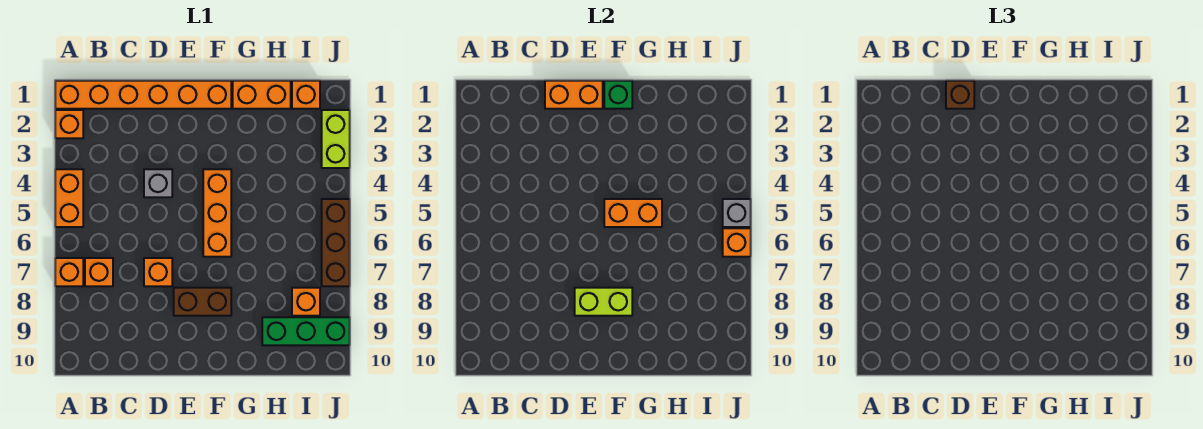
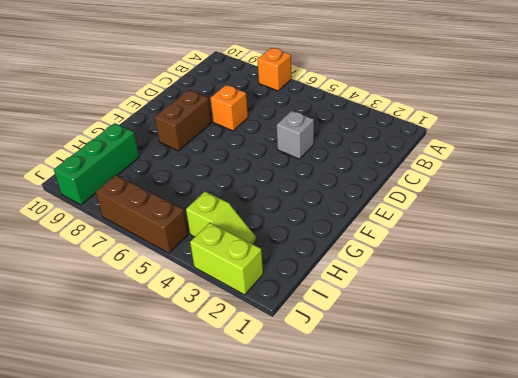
lime 1x2 slope [186,192,256,244] -> none
none -> orange 1x6 brick [55,81,231,109]
none -> orange 1x1 brick [55,110,83,138]
none -> orange 1x2 brick [55,169,83,227]

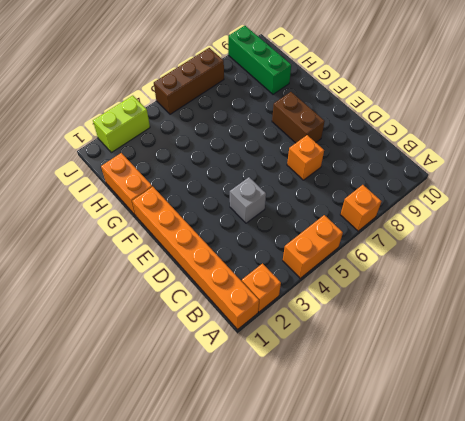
none -> orange 1x1 brick [85,258,113,286]
none -> orange 1x3 brick [203,169,231,257]
none -> orange 1x1 brick [292,81,320,109]

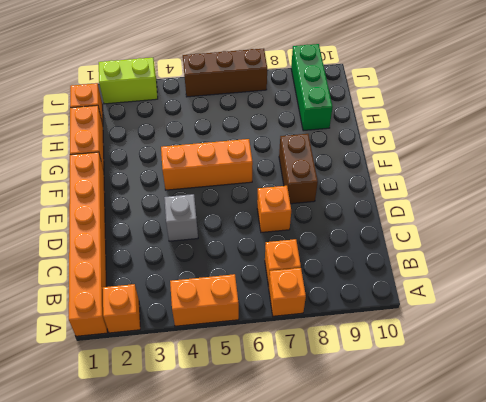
none -> orange 1x1 brick [292,288,320,316]
none -> orange 1x2 brick [545,81,603,109]
none -> lime 1x2 brick [575,288,632,316]

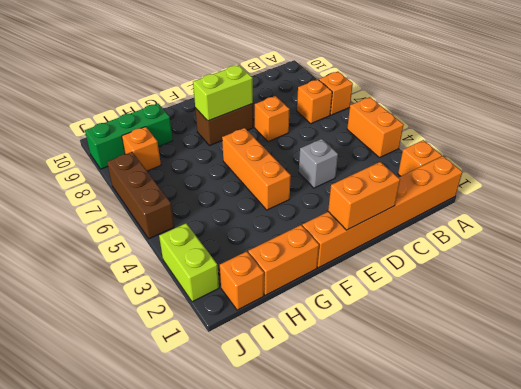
none -> green 1x1 brick [604,81,632,109]
none -> orange 1x2 brick [604,199,662,227]
none -> grey 1x1 brick [723,199,751,227]

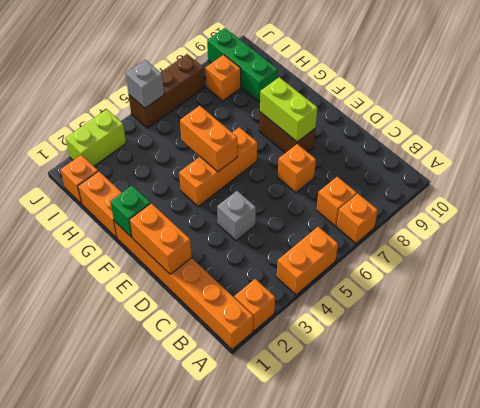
none -> orange 1x1 brick [723,228,751,257]
none -> brown 1x1 brick [946,81,974,109]

